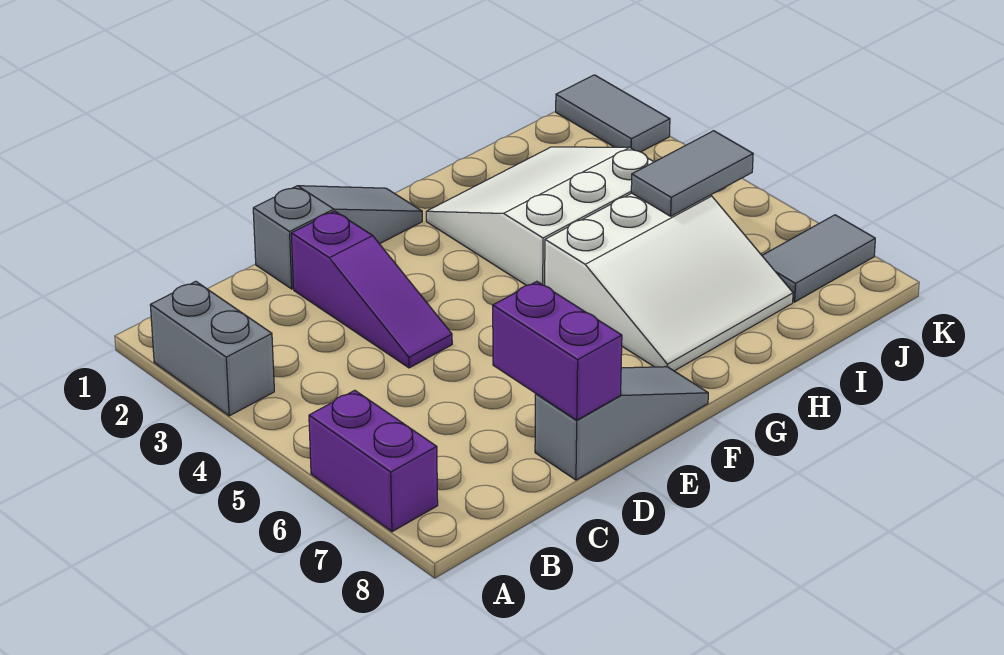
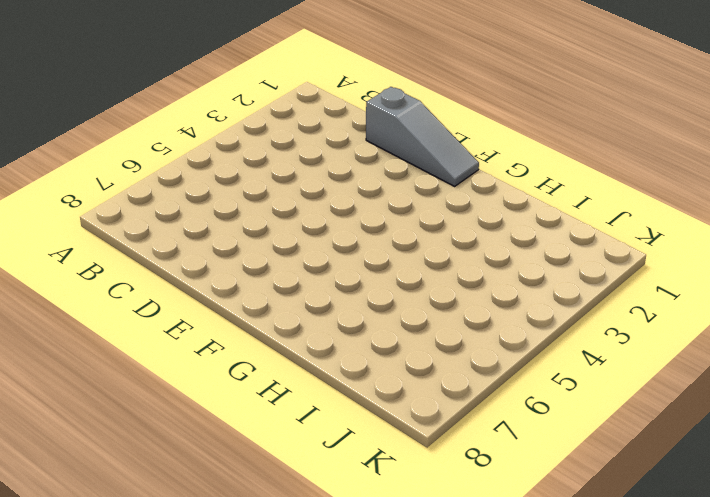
none -> grey 1x2 brick [150,281,274,416]
none -> purple 1x2 brick [309,390,438,532]

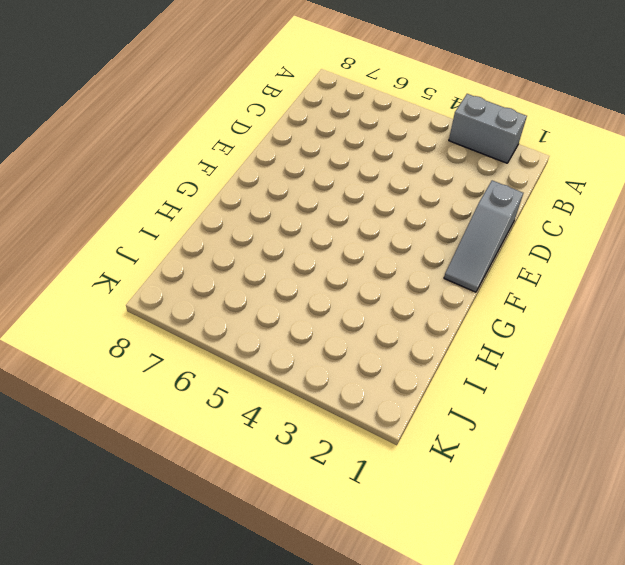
none -> purple 1x2 brick [309,390,438,532]
none -> purple 1x3 slope [291,211,452,368]

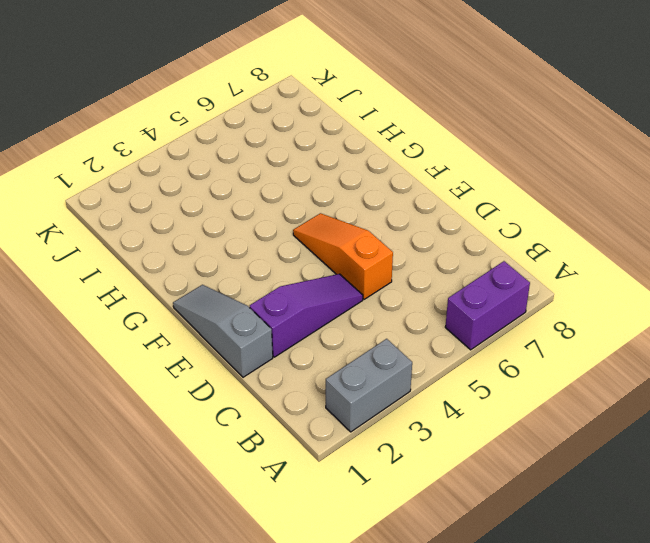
orange 1x3 slope [293,213,393,299] -> none
none -> grey 1x3 slope [535,367,708,480]
none -> white 3x3 slope [426,147,654,285]

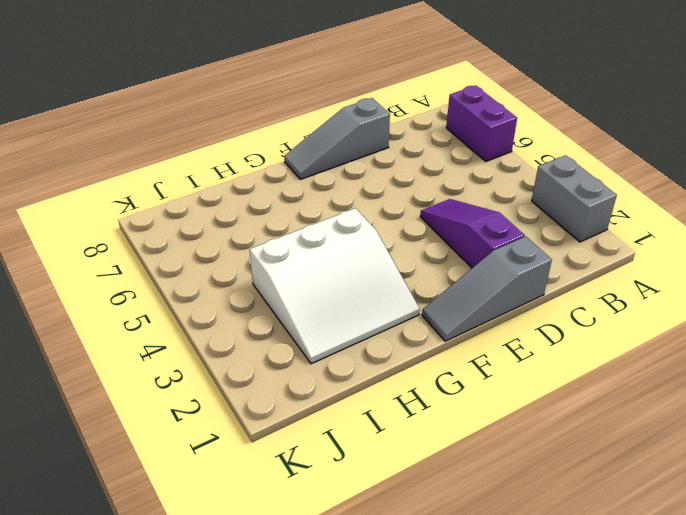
none -> white 3x3 slope [545,193,793,371]
none -> grey 1x2 tile [762,215,875,302]

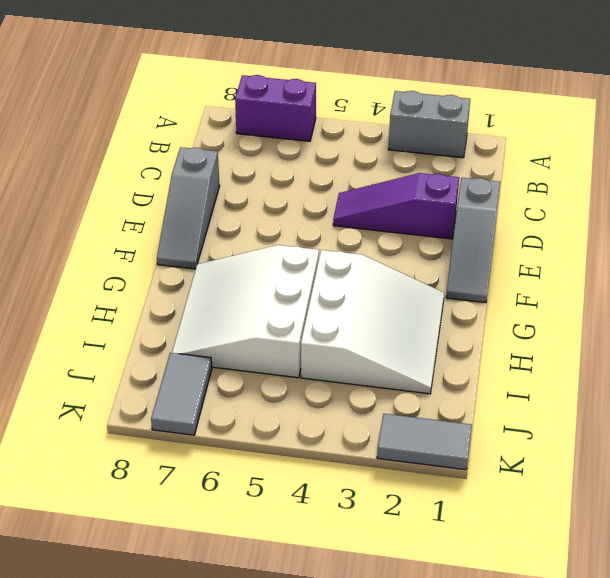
none -> purple 1x2 brick [493,281,622,420]
none -> grey 1x2 tile [631,131,753,216]

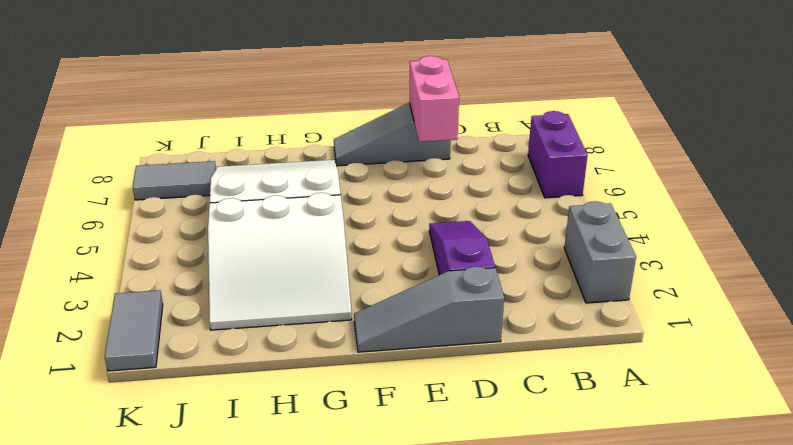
pink 1x2 brick [410,56,459,142] -> purple 1x2 brick [493,281,622,420]
none -> grey 1x2 tile [631,131,753,216]

